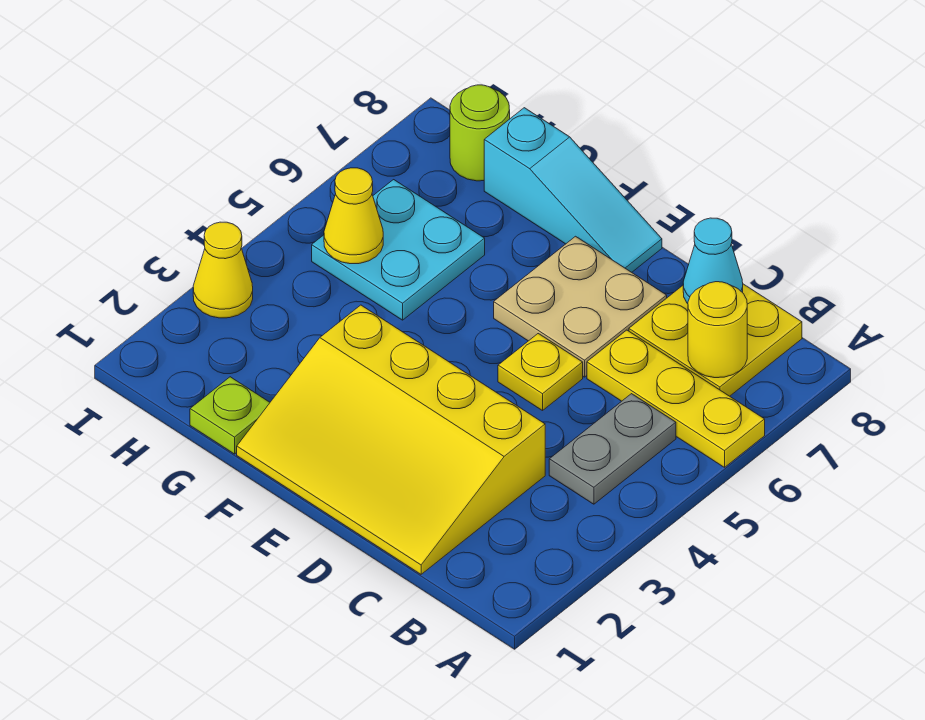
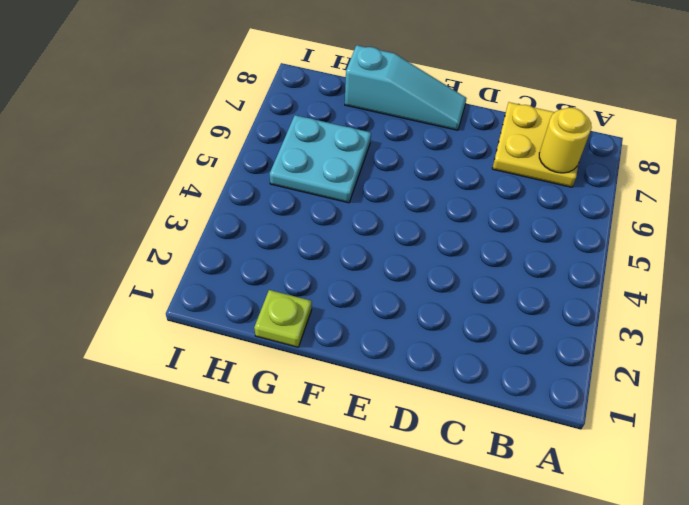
none -> yellow 1x3 plate [587,330,765,467]
none -> grey 1x2 plate [549,394,676,504]
none -> yellow 3x4 slope [237,305,545,574]

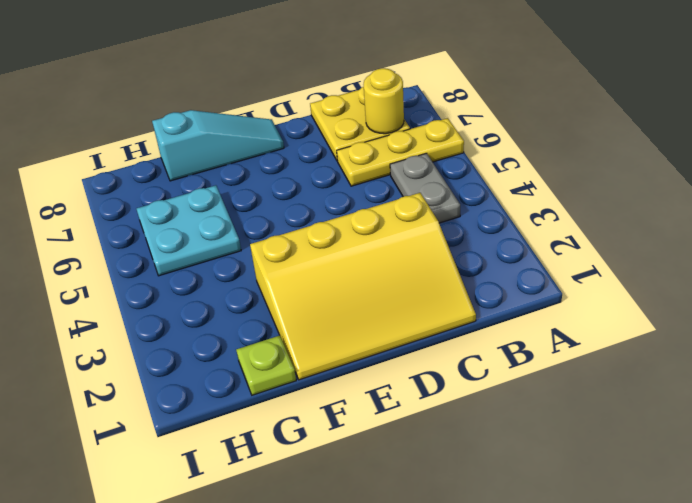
none -> yellow 1x1 plate [498,334,583,411]
none -> tan 2x2 plate [494,236,667,377]
none -> lime 1x1 round brick [450,85,510,181]

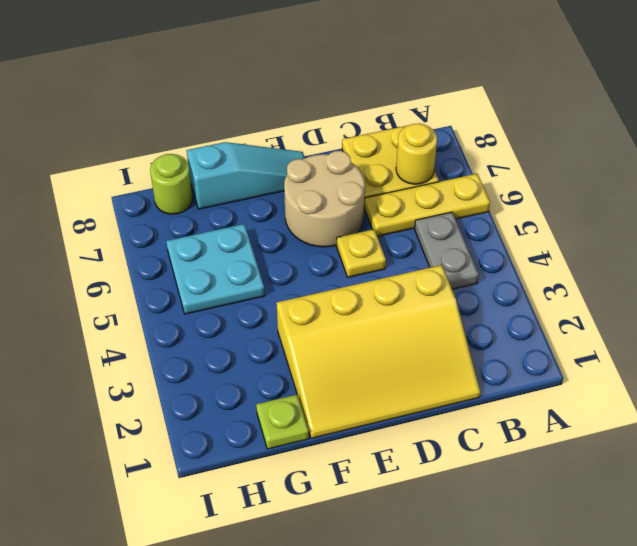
tan 2x2 round brick [284,151,365,247] -> tan 2x2 plate [494,236,667,377]
none -> yellow 1x1 cone [193,222,253,318]
none -> cyan 1x1 cone [683,218,743,304]
none -> yellow 1x1 cone [324,168,383,264]

